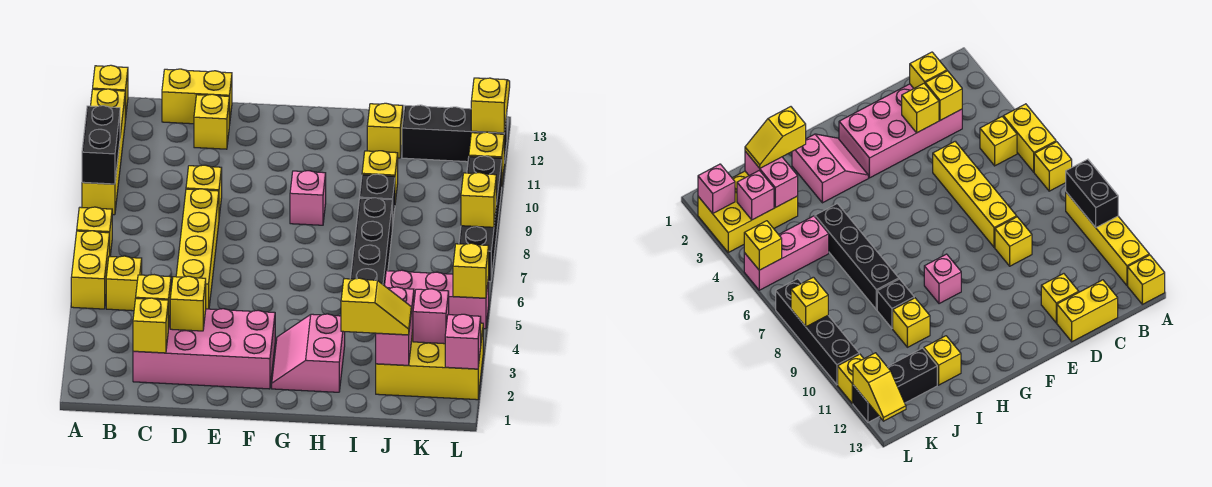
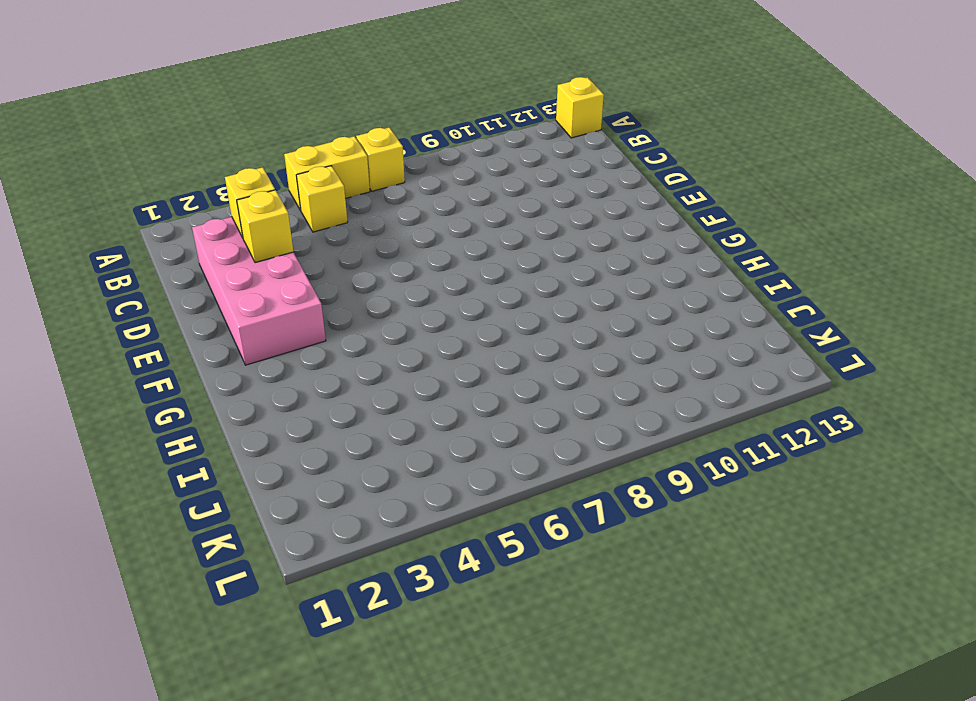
none -> yellow 1x4 brick [82,89,125,215]
none -> yellow 1x2 brick [162,69,232,125]
none -> yellow 1x4 brick [176,189,219,309]
none -> yellow 1x1 brick [186,165,222,216]

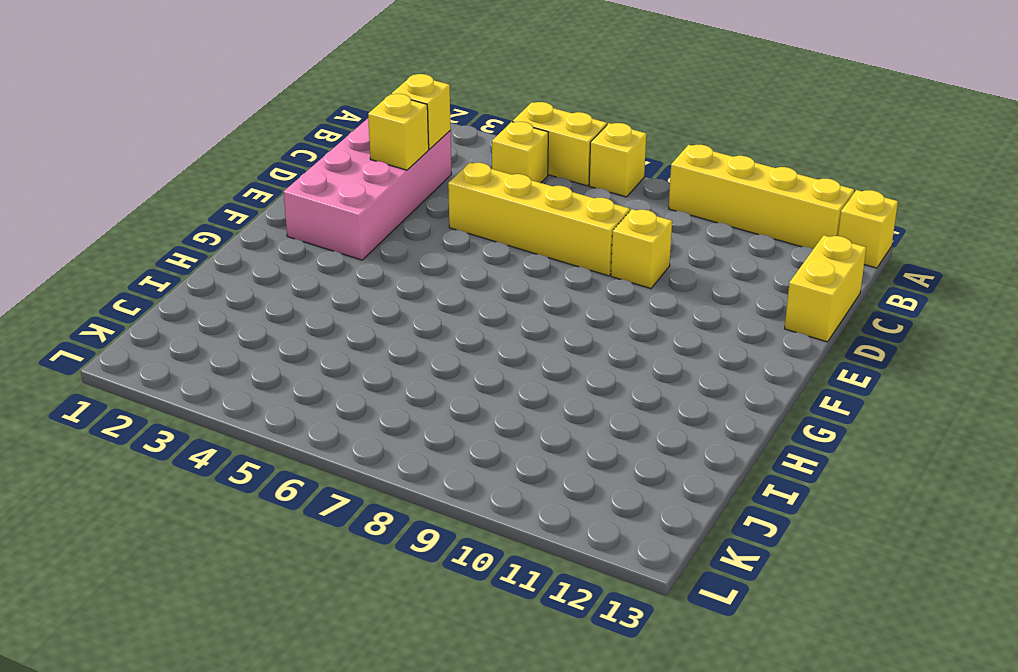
none -> yellow 1x1 brick [194,94,229,149]
none -> pink 2x2 slope [272,314,345,392]
none -> pink 1x1 brick [290,171,326,225]
none -> black 1x4 brick [350,198,392,286]

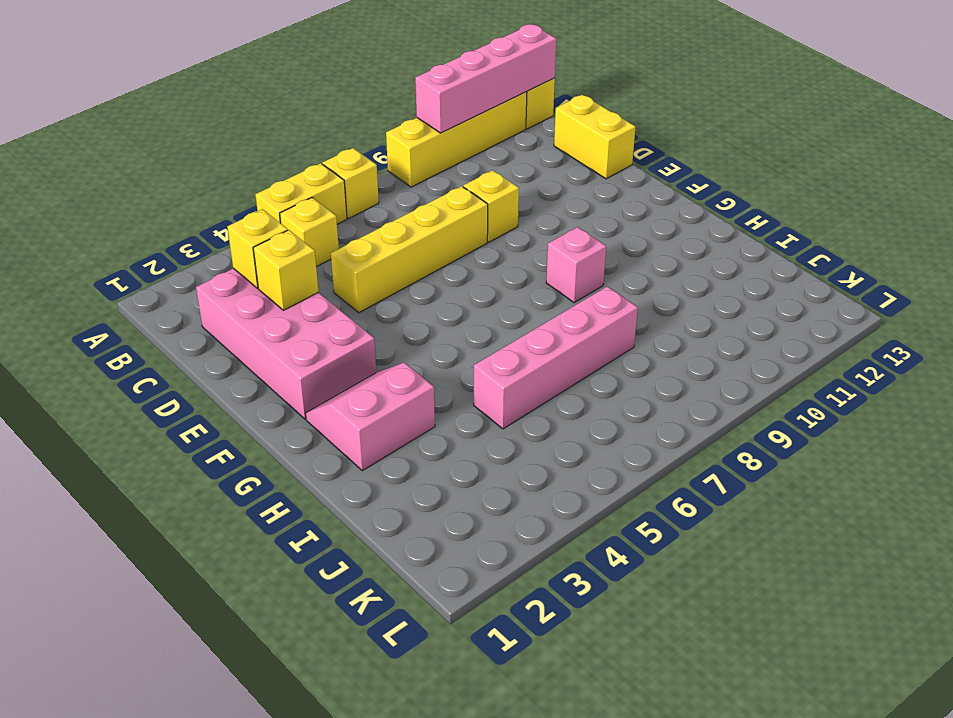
pink 1x4 brick [415,24,556,133] -> black 1x2 brick [82,106,120,184]
pink 1x4 brick [474,286,638,429] -> black 1x4 brick [350,198,392,286]
none -> yellow 1x1 brick [194,94,229,149]
none -> black 1x1 brick [360,174,395,229]
none -> yellow 1x1 brick [362,151,398,202]
none -> yellow 1x1 brick [367,103,403,158]

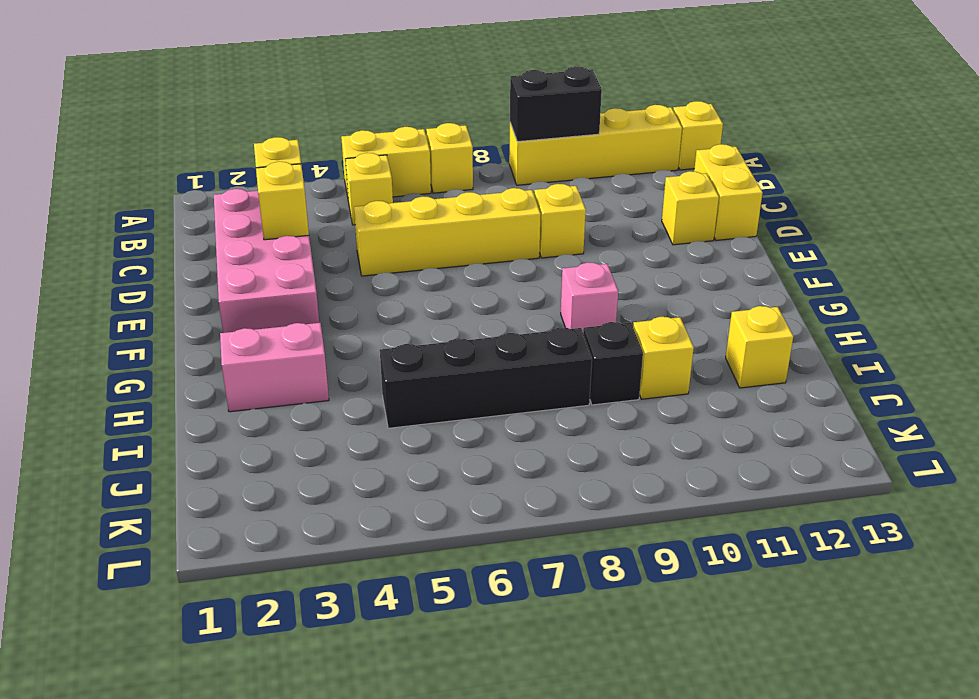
none -> yellow 2x3 brick [376,323,483,400]
none -> pink 1x3 brick [385,270,489,329]
none -> black 1x3 brick [402,105,507,163]
none -> black 1x4 brick [459,156,502,282]

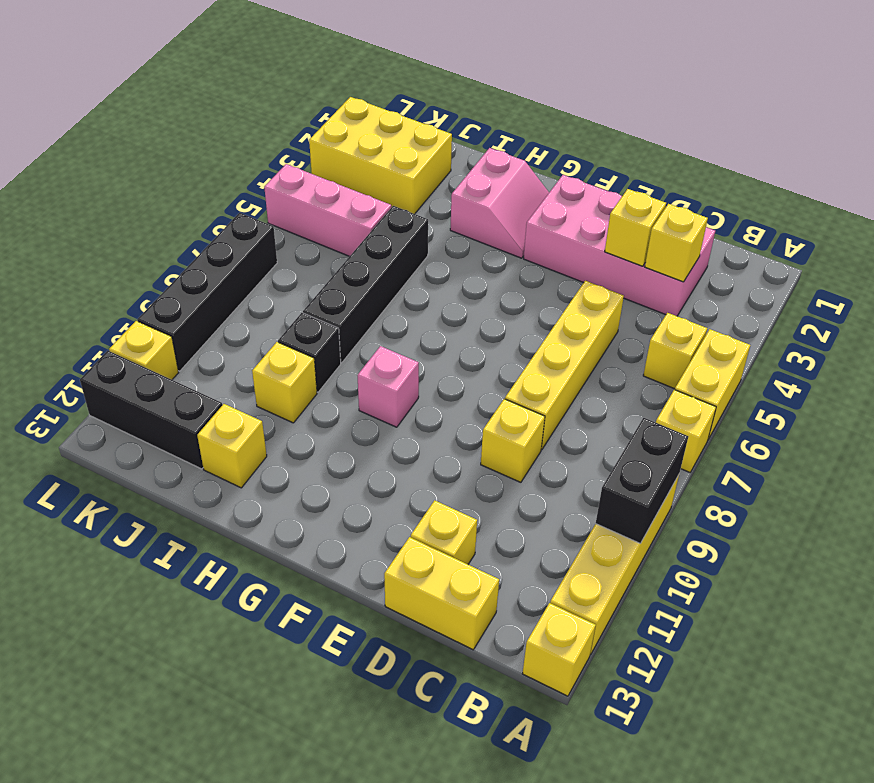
none -> yellow 1x1 brick [133,298,168,353]
none -> pink 1x2 brick [376,287,414,365]
none -> pink 1x1 brick [413,289,449,344]
none -> pink 1x1 brick [445,314,481,369]

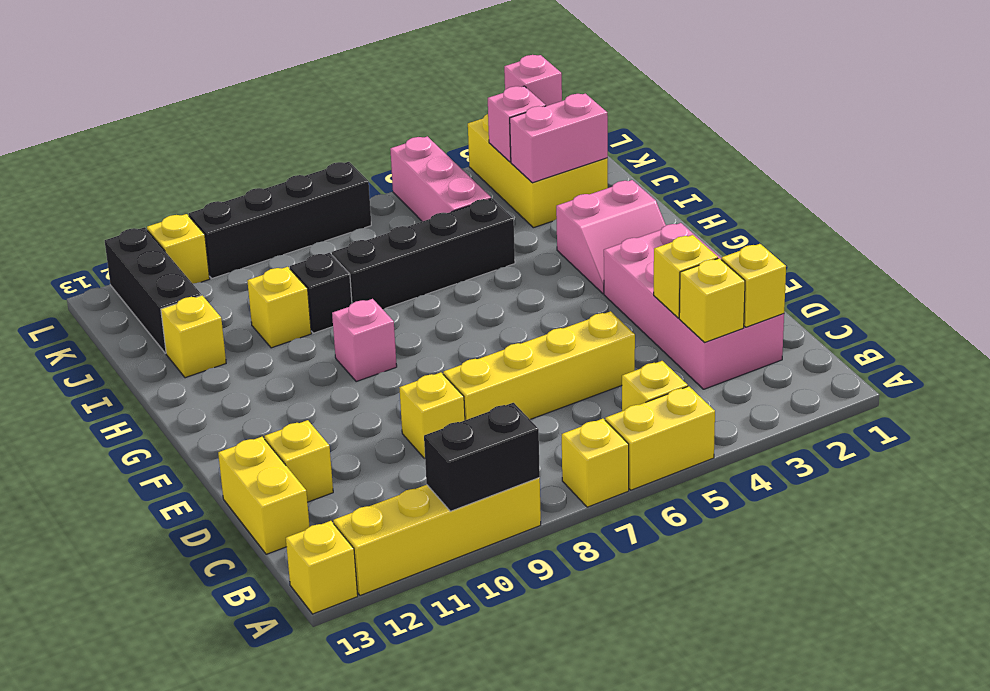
none -> yellow 1x1 brick [453,243,489,298]
none -> yellow 1x1 brick [461,173,496,227]
none -> yellow 1x2 slope [471,78,510,133]
none -> yellow 1x2 slope [341,278,411,335]

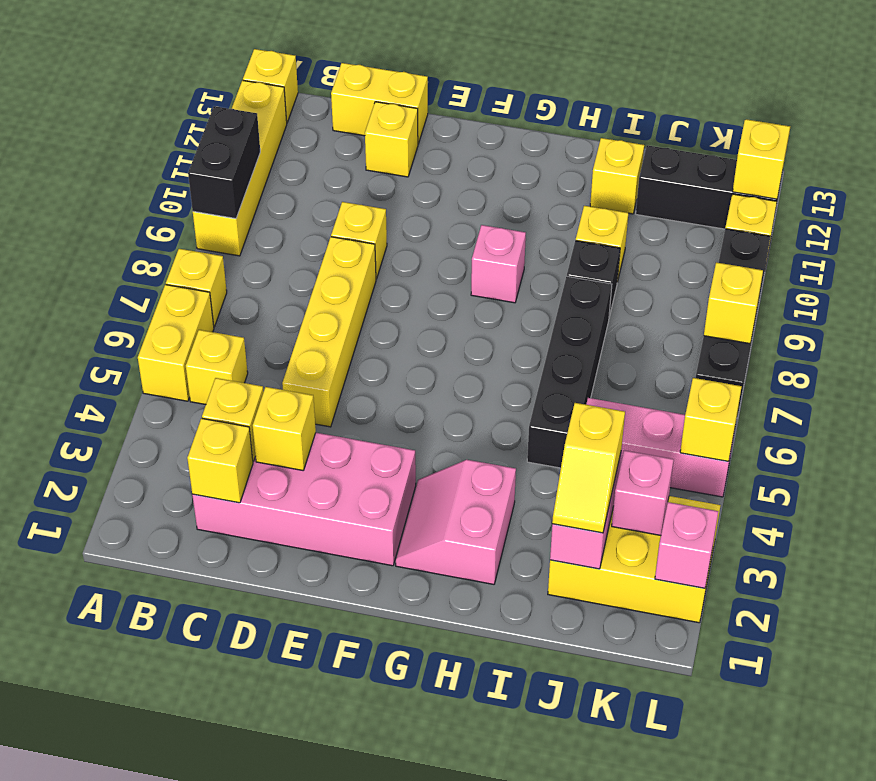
yellow 1x2 slope [552,403,625,533] -> yellow 1x2 slope turned to [341,278,411,335]

